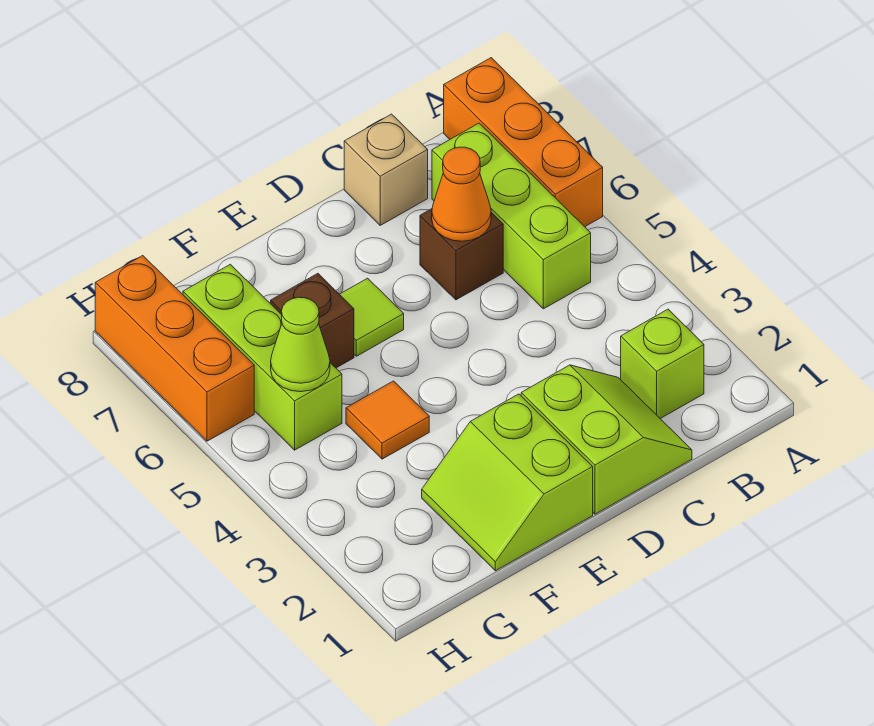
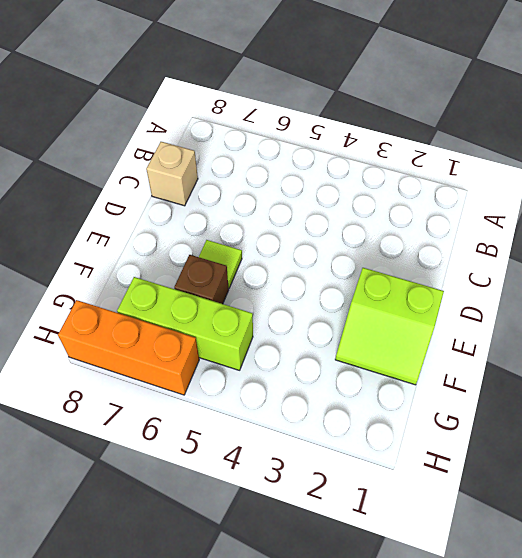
none -> orange 1x3 brick [444,58,603,227]
none -> lime 1x1 brick [621,309,704,419]
none -> lime 1x3 brick [432,123,591,309]

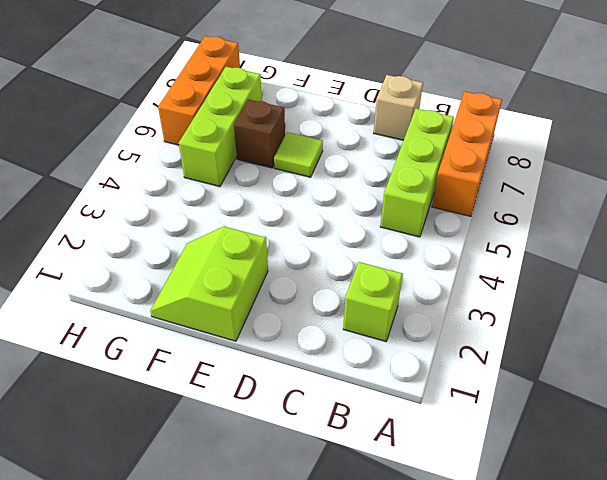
none -> lime 2x2 slope [521,365,692,514]
none -> brown 1x1 brick [420,209,503,300]
none -> orange 1x1 tile [346,381,429,459]

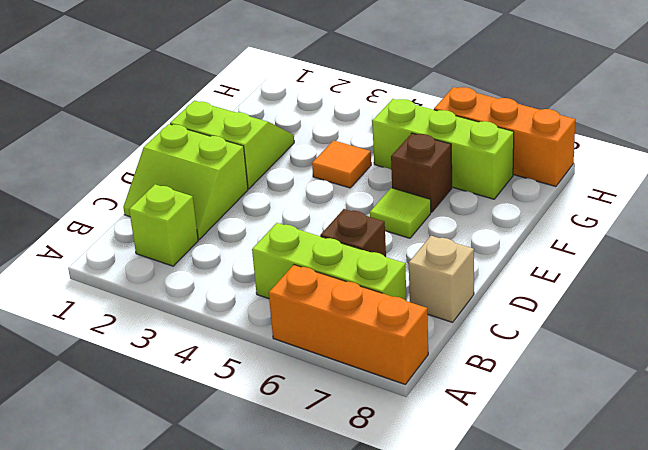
none -> orange 1x1 cone [432,147,491,241]
none -> lime 1x1 cone [271,297,330,392]

